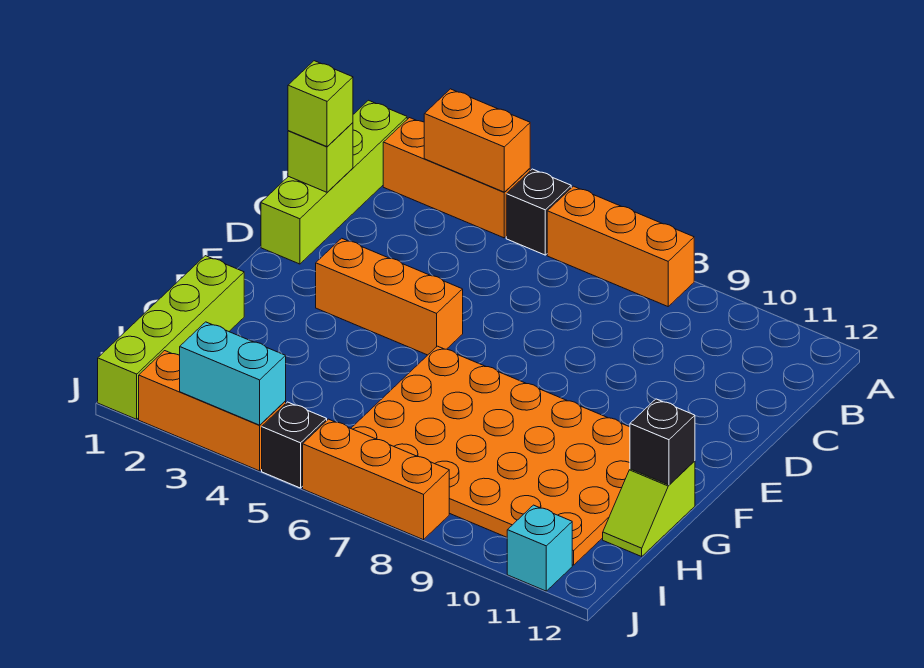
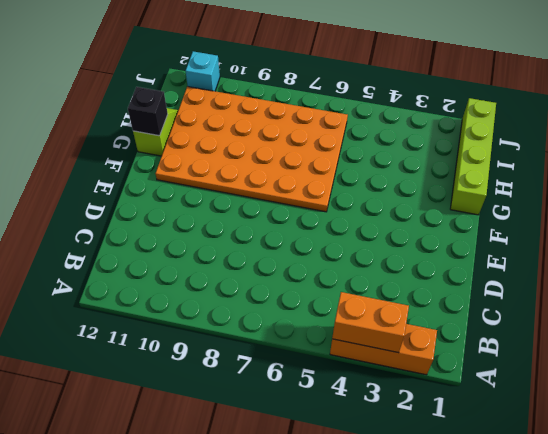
none -> lime 1x4 brick [261,100,407,264]
none -> black 1x1 brick [506,169,571,255]
none -> orange 1x3 brick [547,186,694,306]

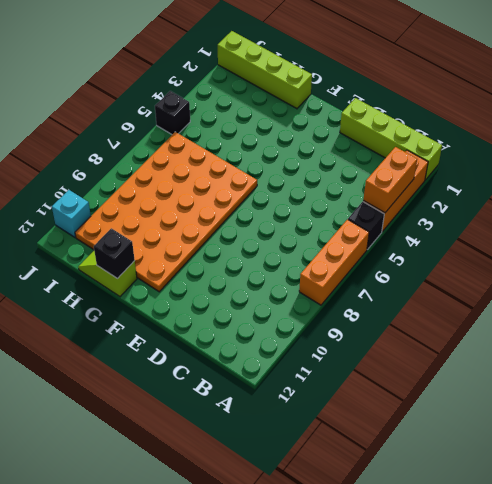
none -> orange 1x3 brick [316,238,463,355]
none -> orange 1x3 brick [139,351,286,471]
none -> orange 1x3 brick [303,419,449,540]

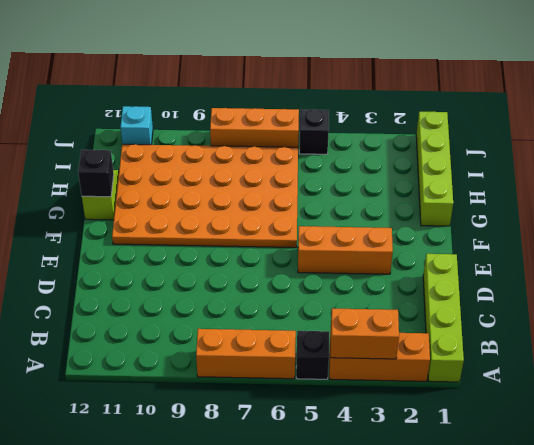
none -> orange 1x3 brick [139,351,286,471]
none -> lime 1x1 brick [288,123,353,192]
none -> cyan 1x2 brick [180,322,286,425]

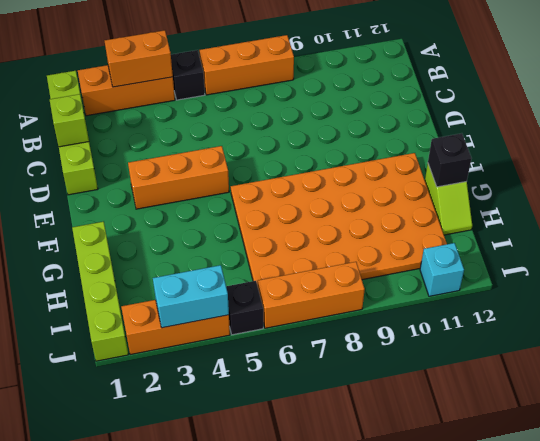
none -> lime 1x1 brick [288,61,353,147]

